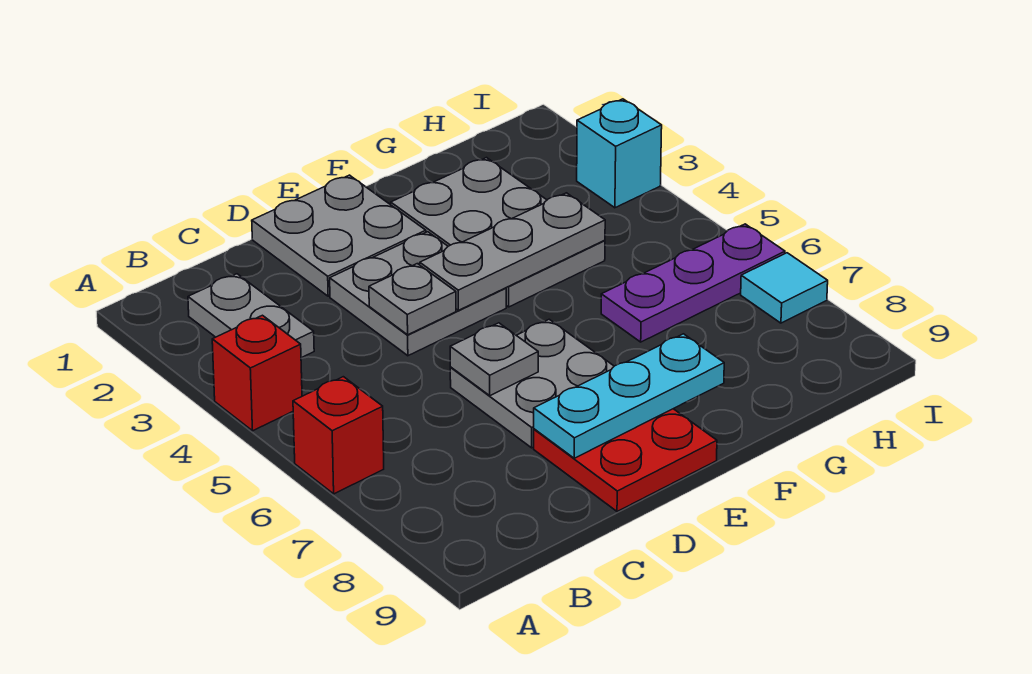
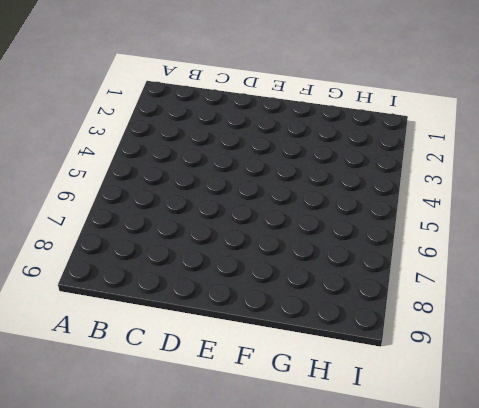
none -> red 1x1 brick [212,315,302,431]
none -> red 1x1 brick [293,377,384,494]
none -> grey 1x2 plate [188,274,314,358]

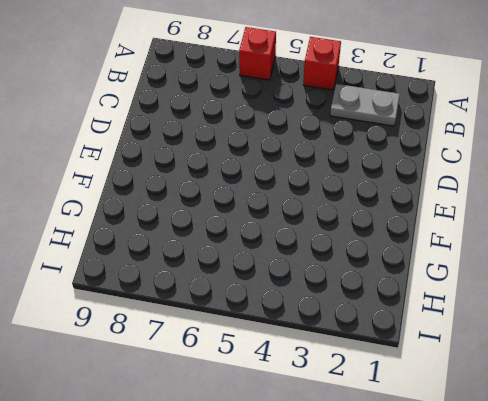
none -> grey 2x2 plate [252,175,426,296]
none -> grey 2x2 plate [330,232,506,356]
none -> grey 2x2 plate [450,319,614,448]

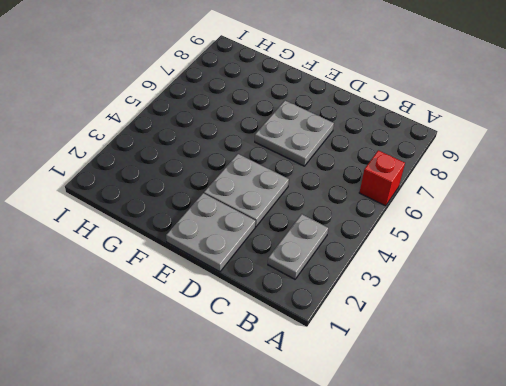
none -> red 1x1 brick [212,315,302,431]
none -> red 2x2 plate [534,409,717,511]
none -> grey 2x3 plate [391,158,605,307]

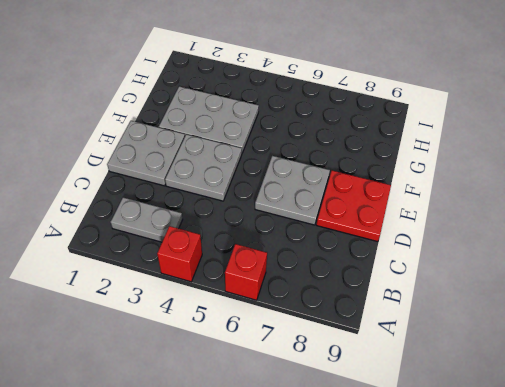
none -> purple 1x3 plate [601,224,785,342]
none -> cyan 1x1 brick [577,99,662,208]
none -> cyan 1x1 tile [741,253,828,323]

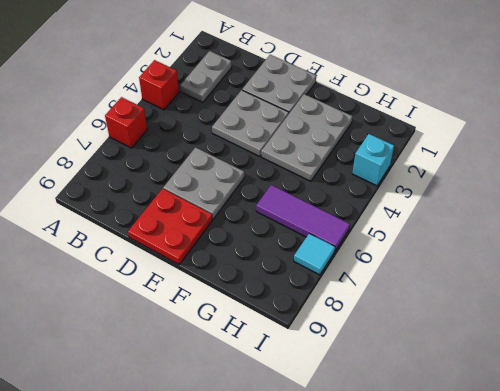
purple 1x3 tile [256,185,350,252] -> purple 1x3 plate [601,224,785,342]
none -> grey 1x1 plate [369,264,456,335]
none -> grey 1x1 plate [450,323,538,396]
none -> cyan 1x3 plate [534,334,724,458]

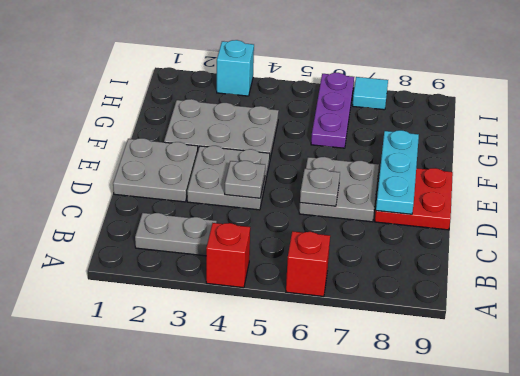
none -> grey 1x3 plate [420,193,605,310]

